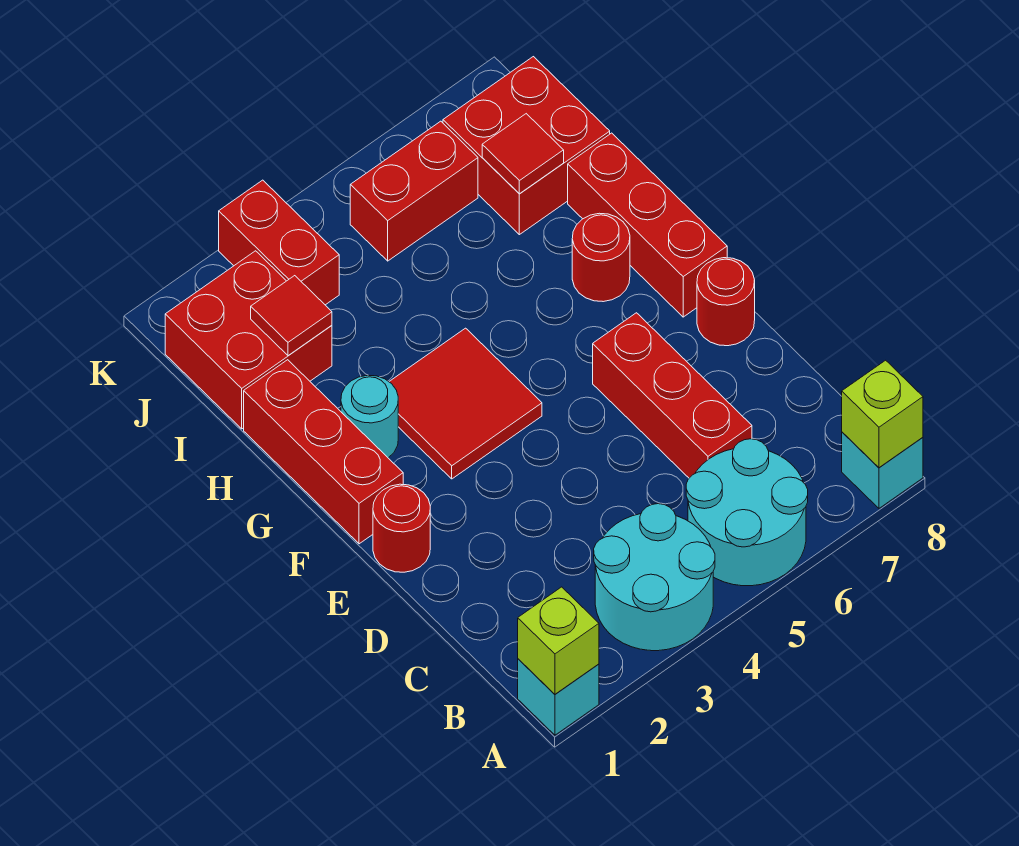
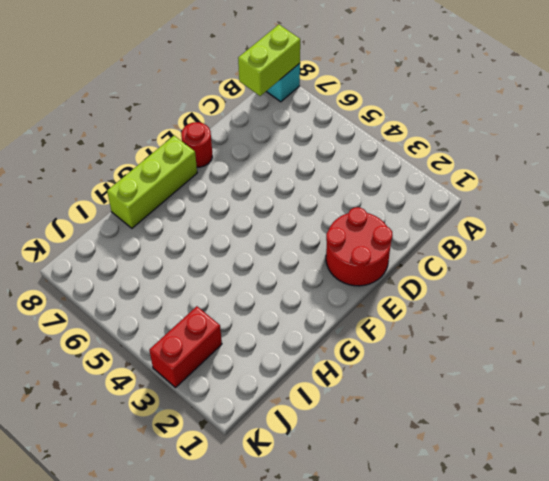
lime 1x2 brick [238,25,300,96] -> lime 1x1 brick [842,360,923,468]
red 2x2 round brick [326,207,393,286] -> red 1x1 round brick [373,484,430,572]
lime 1x3 brick [107,136,197,228] -> red 1x3 brick [568,133,727,317]
none -> cyan 1x1 brick [518,659,599,735]
none -> cyan 2x2 round brick [594,504,715,651]
none -> cyan 2x2 round brick [686,439,808,586]

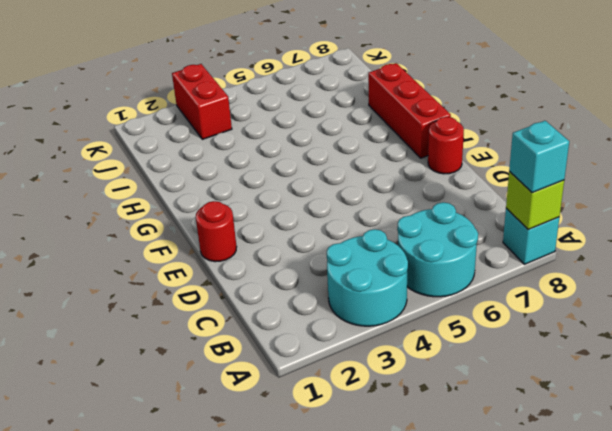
cyan 1x1 brick [509,121,569,193] -> cyan 1x1 brick moved to [518,659,599,735]
none -> red 1x3 brick [593,313,752,478]
none -> red 1x3 brick [244,360,403,544]
none -> red 2x2 tile [389,328,542,479]

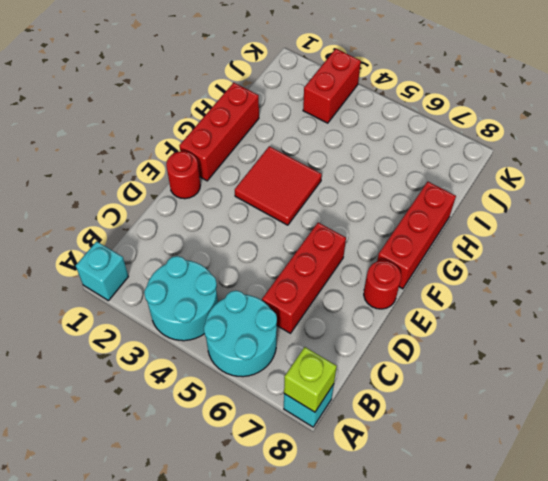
none -> cyan 1x1 round brick [341,375,398,458]
none -> red 1x1 round brick [572,213,630,302]
none -> red 2x2 brick [165,251,332,429]

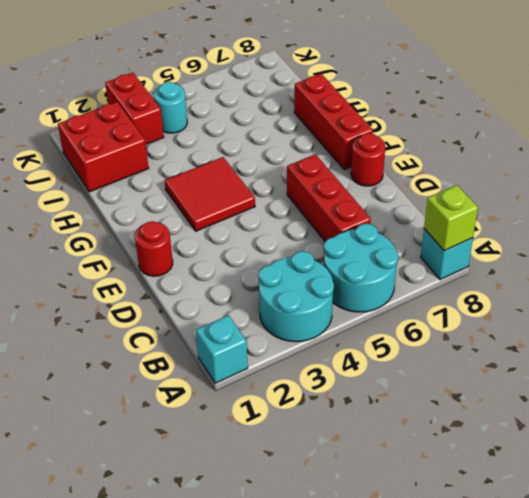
cyan 1x1 round brick [154,82,187,133] -> cyan 1x1 round brick moved to [341,375,398,458]
none -> red 1x3 brick [244,360,403,544]
none -> red 1x1 round brick [572,213,630,302]
none -> red 2x2 brick [443,57,610,235]

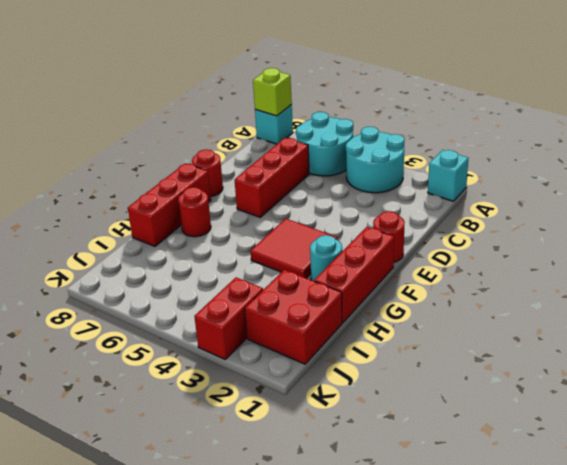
none -> red 2x2 brick [443,57,610,235]
none -> red 1x2 brick [350,121,478,261]
none -> lime 1x1 brick [518,587,599,694]

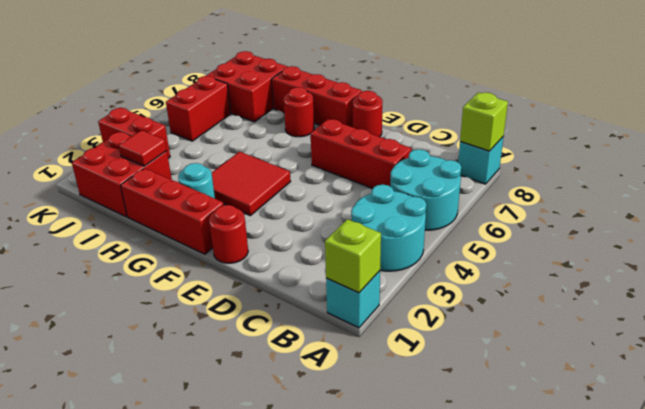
none -> red 1x1 tile [482,114,564,194]

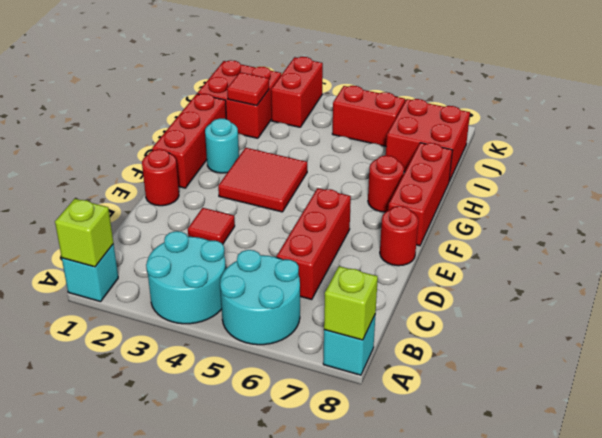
red 1x1 tile [188,208,235,244] -> red 1x1 tile moved to [482,114,564,194]

